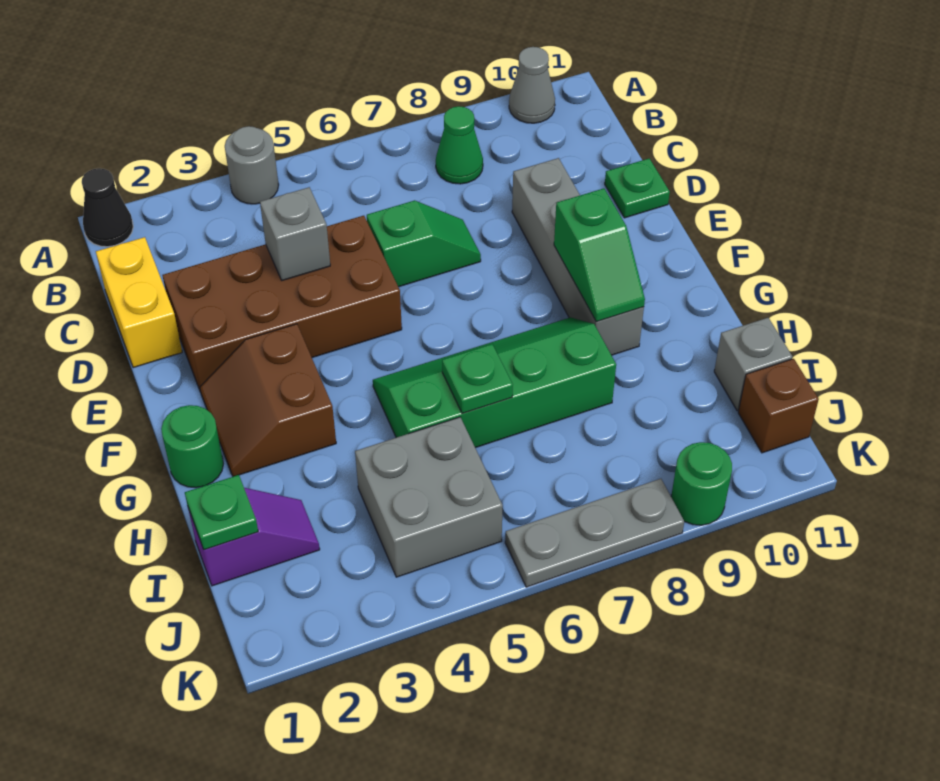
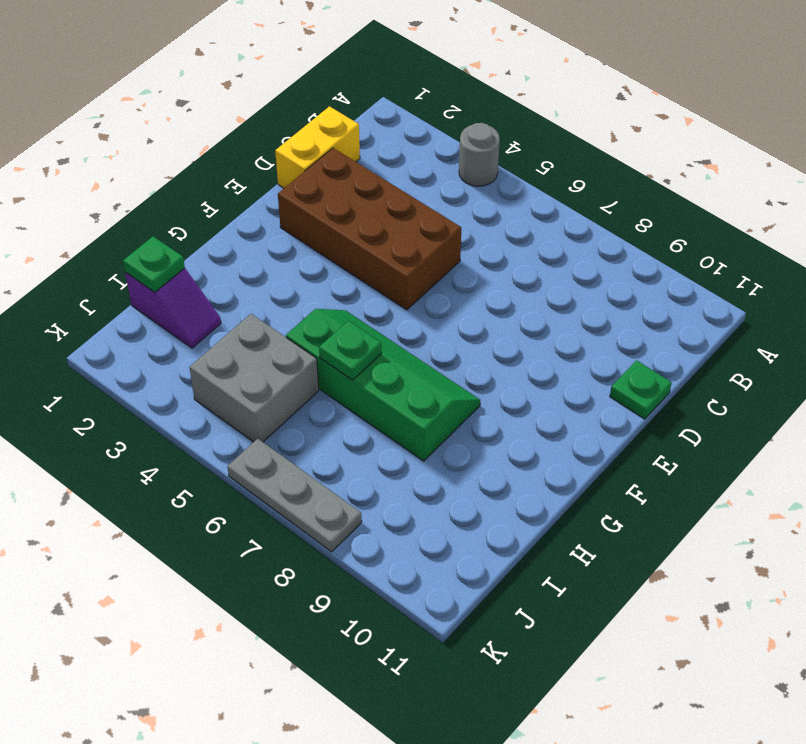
none -> black 1x1 cone [82,168,133,247]
none -> grey 1x1 cone [509,47,555,123]
none -> green 1x1 cone [436,106,483,184]

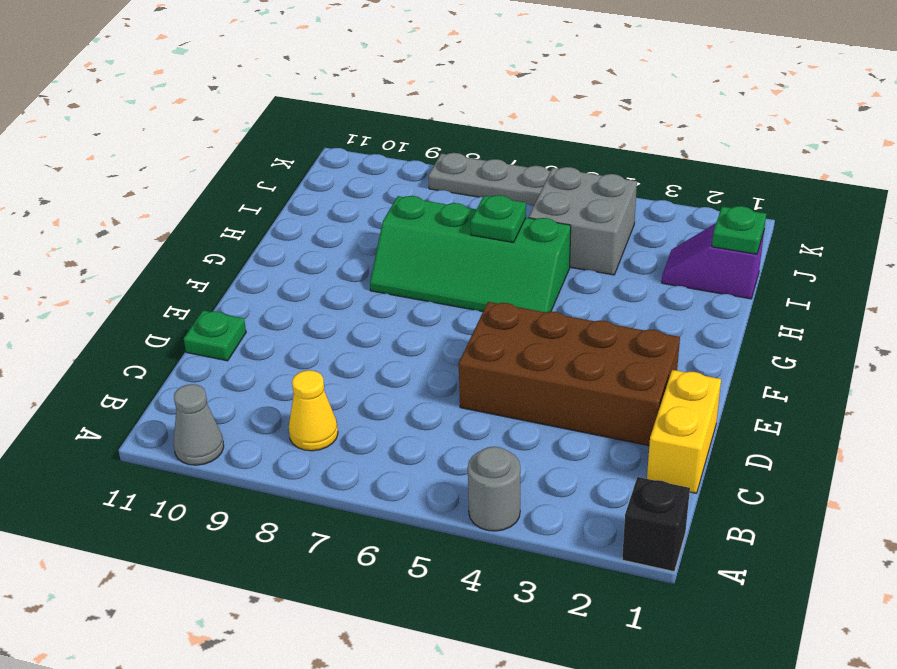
black 1x1 brick [622,477,690,572] -> black 1x1 cone [82,168,133,247]
yellow 1x1 cone [289,370,338,451] -> green 1x1 cone [436,106,483,184]
none -> green 1x2 slope [367,200,481,287]
none -> grey 1x4 brick [512,158,644,355]
none -> brown 2x2 slope [200,324,336,477]

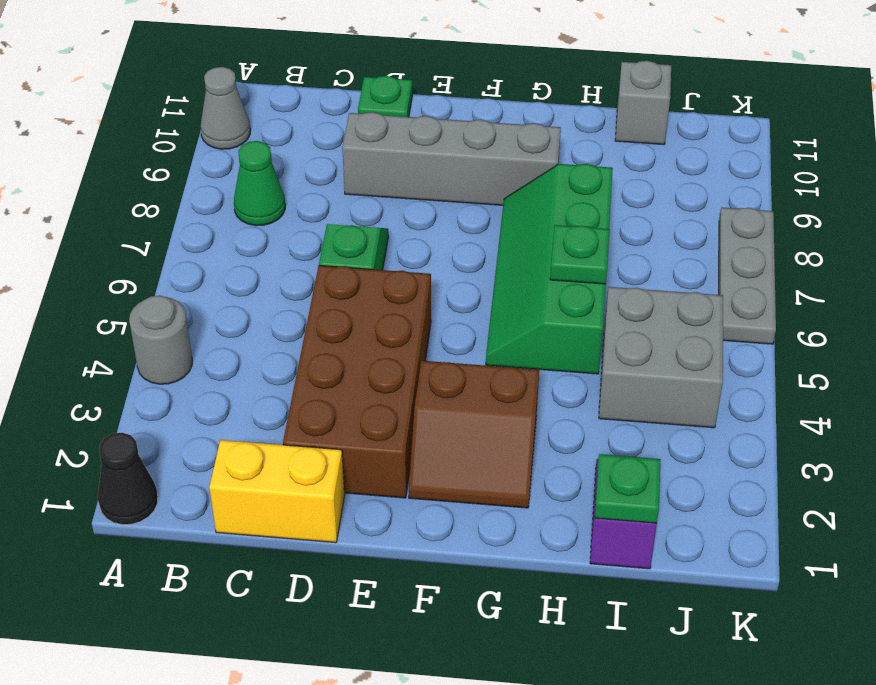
none -> green 1x1 round brick [161,405,223,488]
none -> brown 1x1 brick [738,359,819,453]
none -> green 1x1 round brick [671,442,732,525]

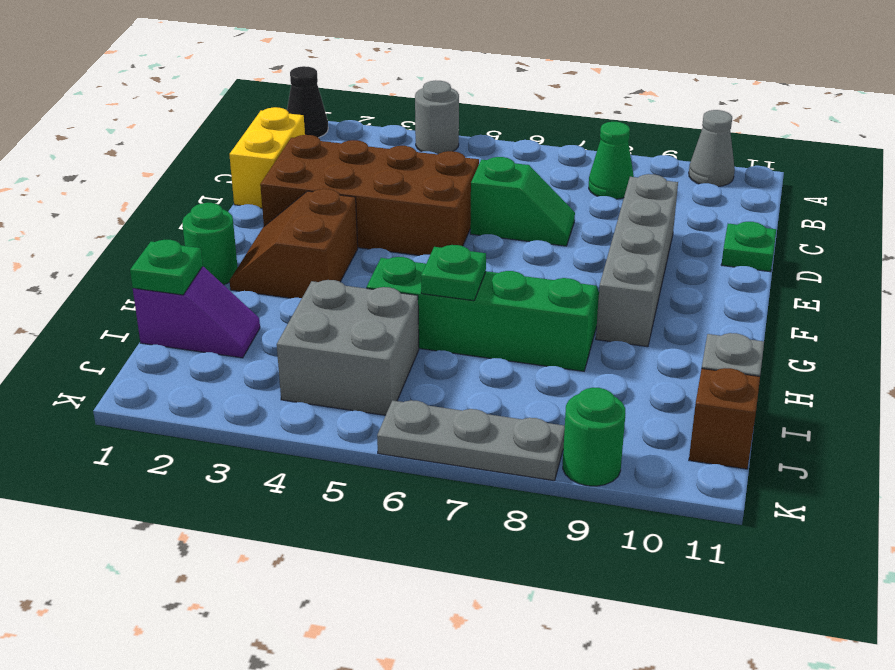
none -> grey 1x1 brick [260,187,330,280]
none -> green 1x2 slope [554,188,645,322]

